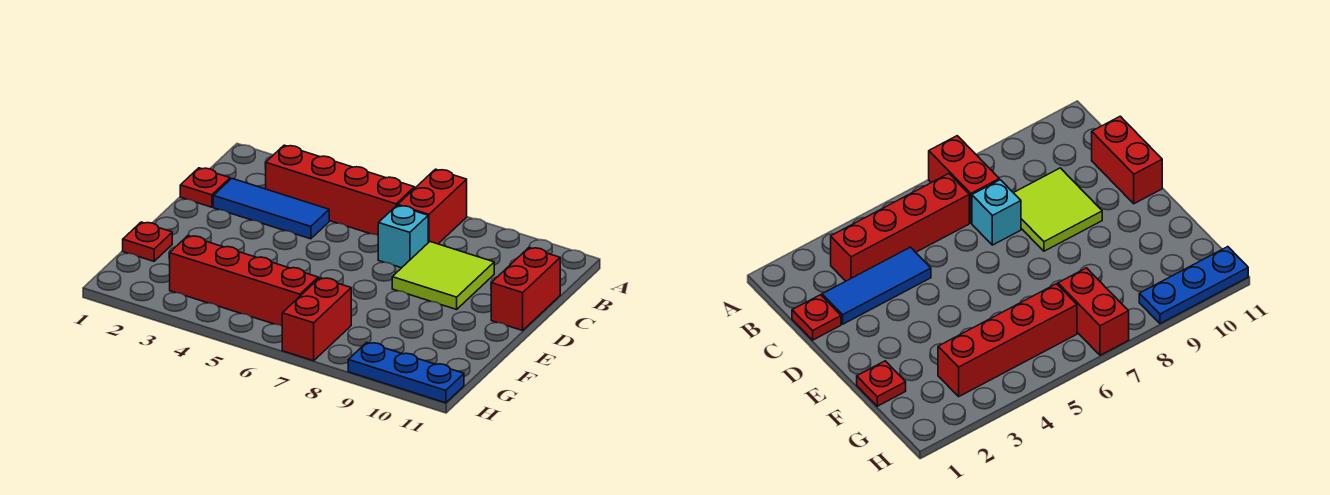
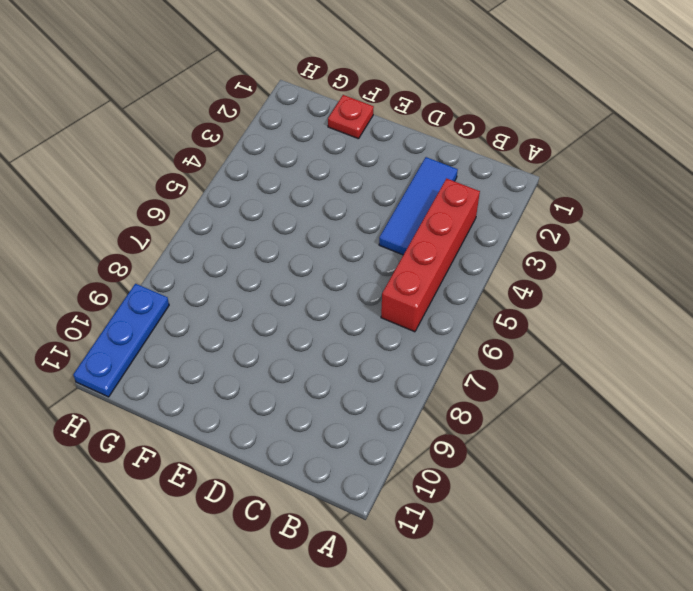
none -> red 1x2 brick [398,169,467,244]
none -> red 1x1 plate [180,168,230,207]

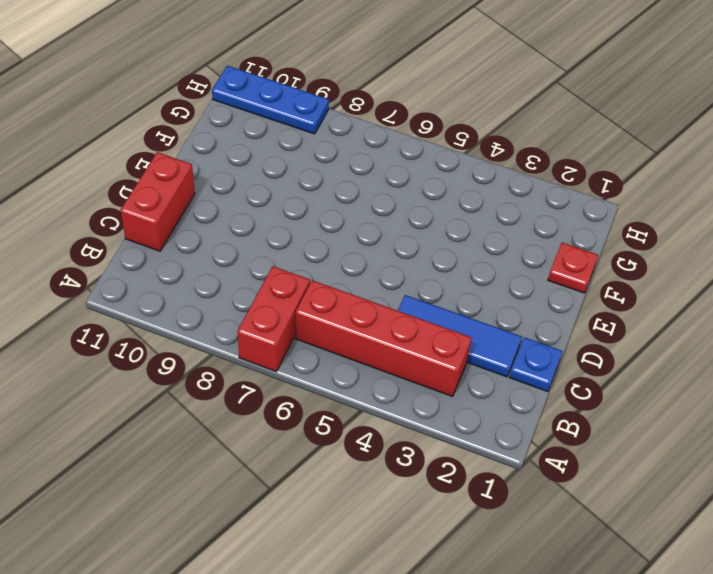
blue 1x1 plate [509,337,563,392] -> red 1x1 plate [180,168,230,207]
none -> cyan 1x1 brick [378,205,428,268]
none -> lime 2x2 tile [392,242,494,309]

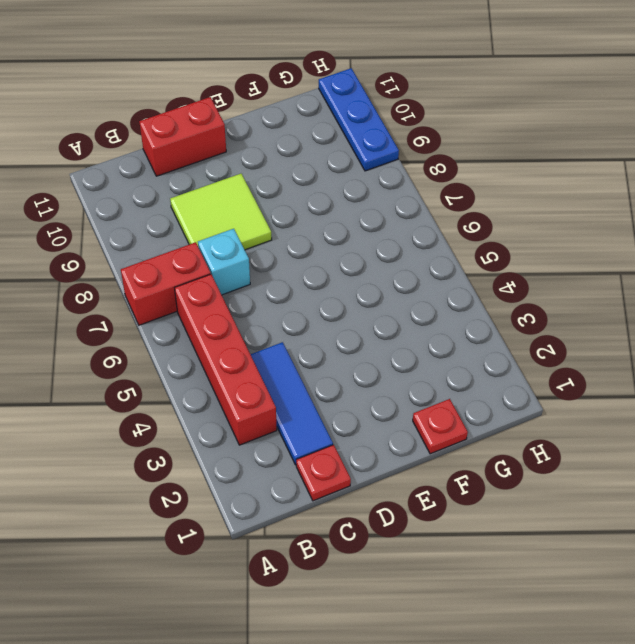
none -> red 1x4 brick [170,236,318,326]
none -> red 1x2 brick [282,278,351,361]

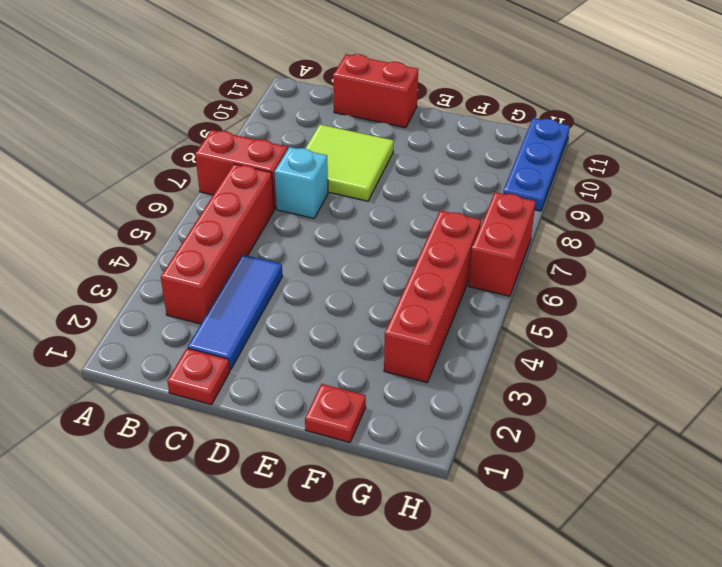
red 1x2 brick [469,192,536,296] -> red 1x2 brick turned to [282,278,351,361]

